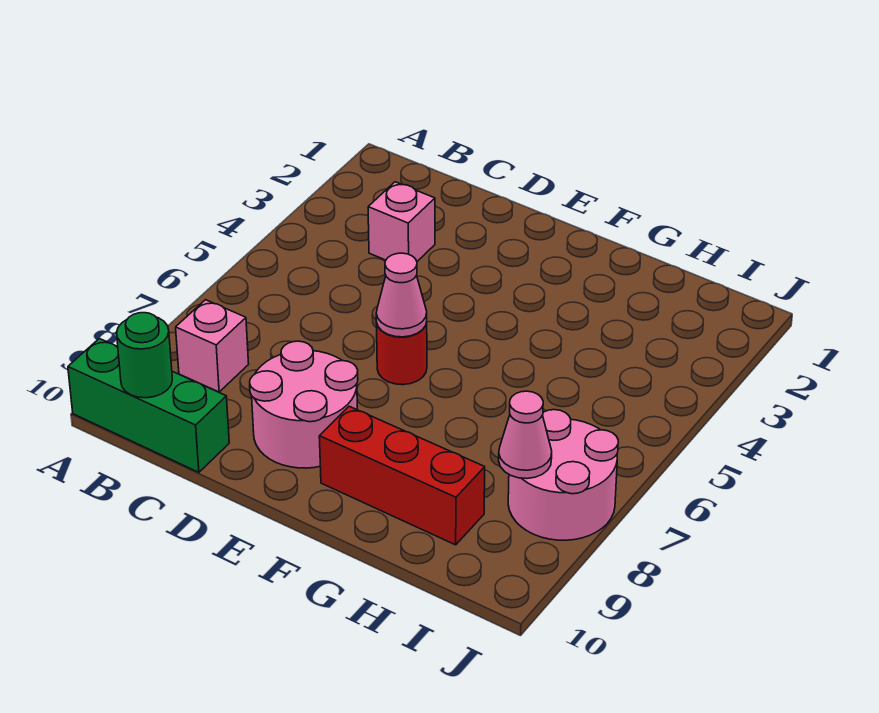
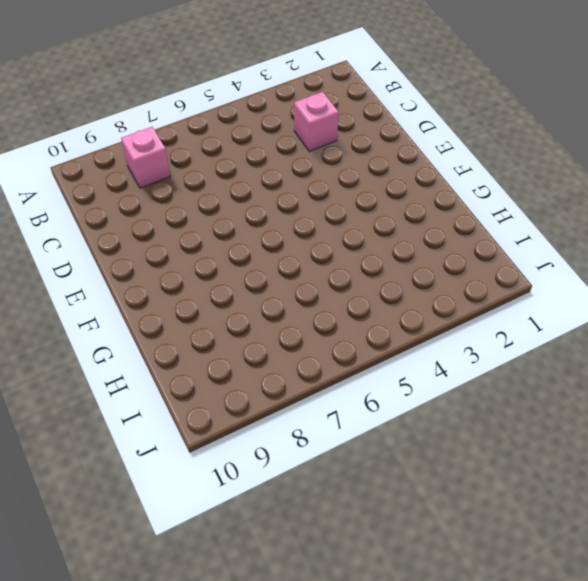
none -> green 1x3 brick [68,339,229,472]
none -> pink 2x2 round brick [250,341,358,468]

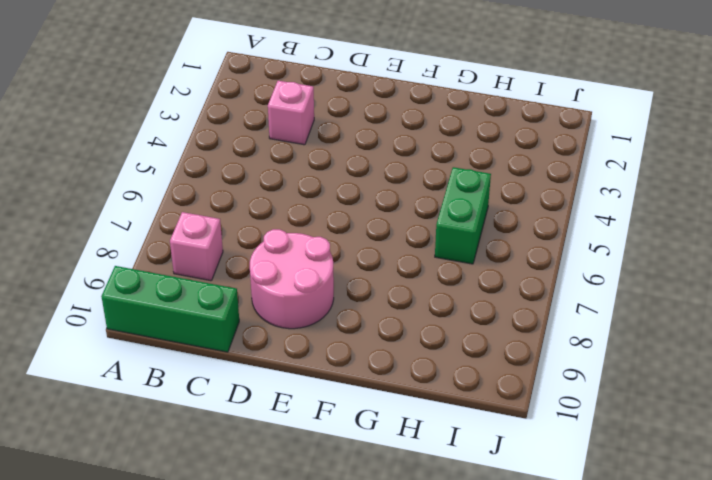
green 1x2 brick [435,167,491,264] -> none
none -> red 1x1 round brick [376,322,427,385]
none -> red 1x3 brick [319,406,485,545]

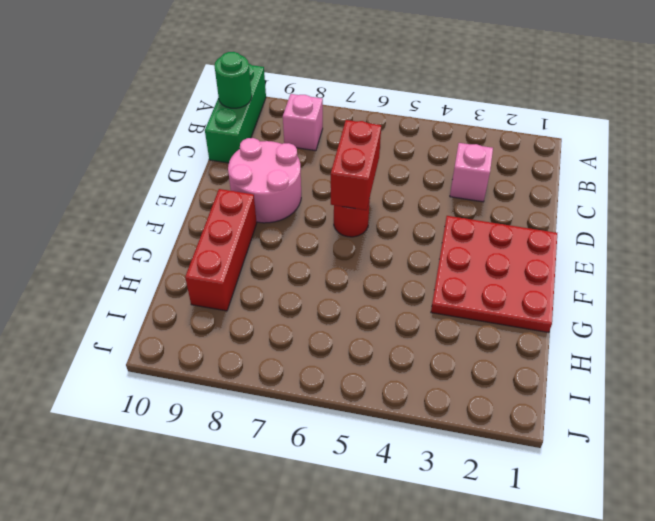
red 1x2 brick [331,120,381,210] -> pink 1x1 cone [376,253,427,337]
red 3x3 plate [431,216,557,333] -> none
none -> pink 2x2 round brick [508,410,618,540]
none -> pink 1x1 cone [499,391,552,479]

